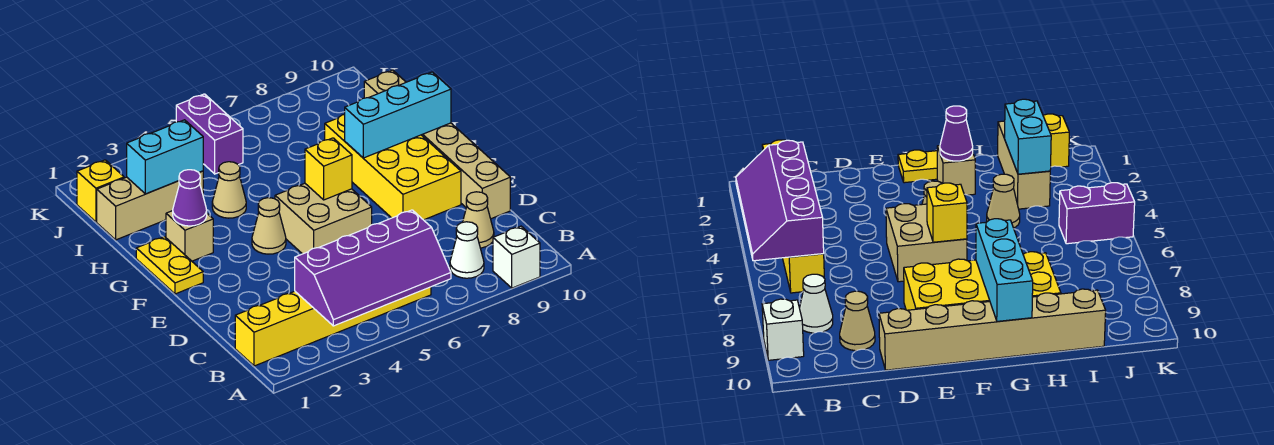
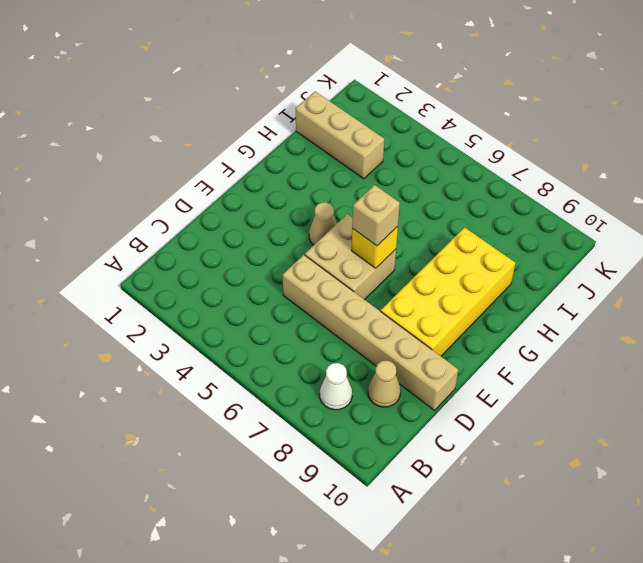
tan 1x6 brick [282,255,458,410] -> tan 1x6 brick turned to [364,70,510,219]
tan 1x1 brick [352,185,400,246] -> tan 1x1 brick moved to [166,211,213,261]
none -> white 1x1 brick [493,226,540,288]
none -> yellow 1x6 brick [235,287,431,366]
none -> yellow 1x2 plate [136,237,203,294]

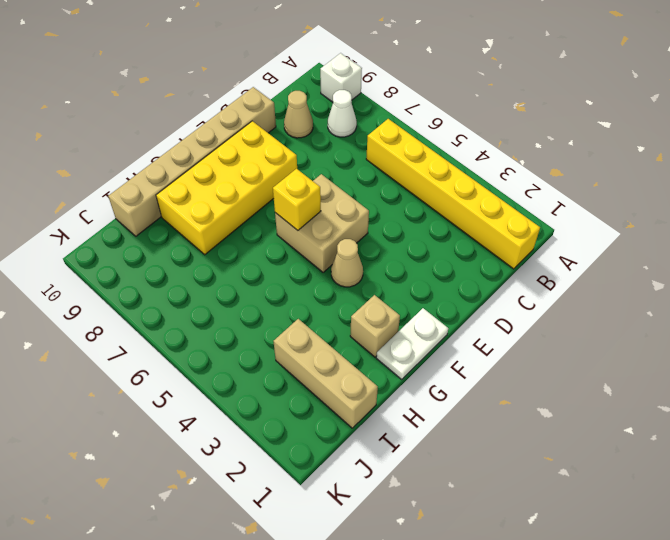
white 1x2 plate [376,308,448,379] -> yellow 1x2 plate [136,237,203,294]
none -> tan 1x1 cone [212,162,246,218]
none -> yellow 1x1 brick [77,160,124,222]
none -> purple 1x2 brick [176,94,243,174]

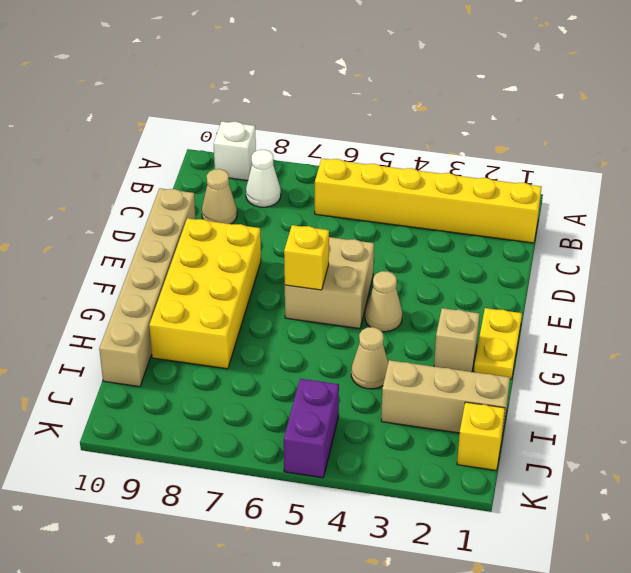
none -> purple 2x4 slope [295,210,451,326]
none -> purple 1x1 cone [173,170,207,226]
none -> cyan 1x3 brick [345,72,451,158]

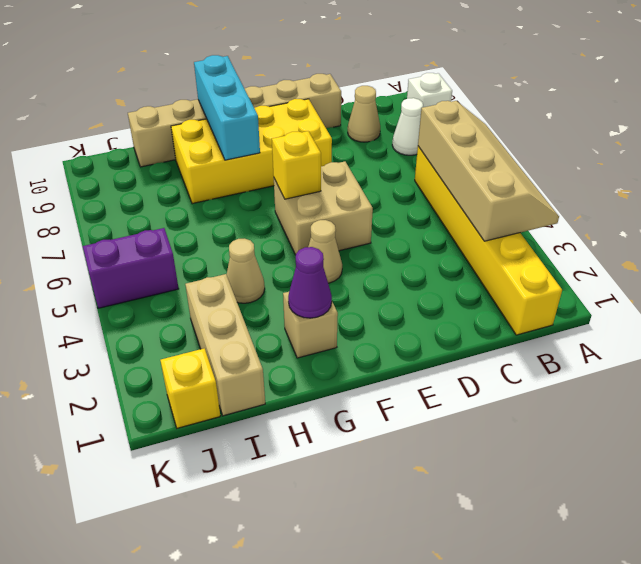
tan 2x4 slope [418,101,559,241] -> purple 2x4 slope [295,210,451,326]
none -> yellow 1x2 plate [136,237,203,294]
none -> cyan 1x2 brick [127,120,203,194]

